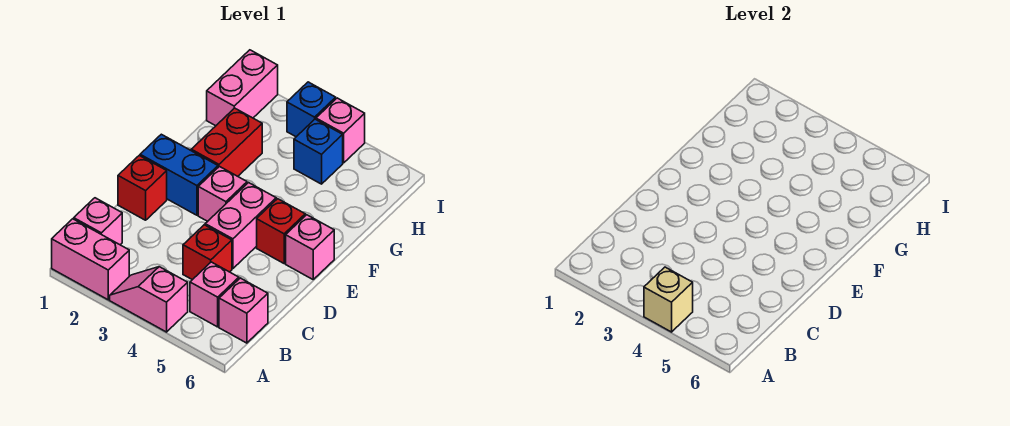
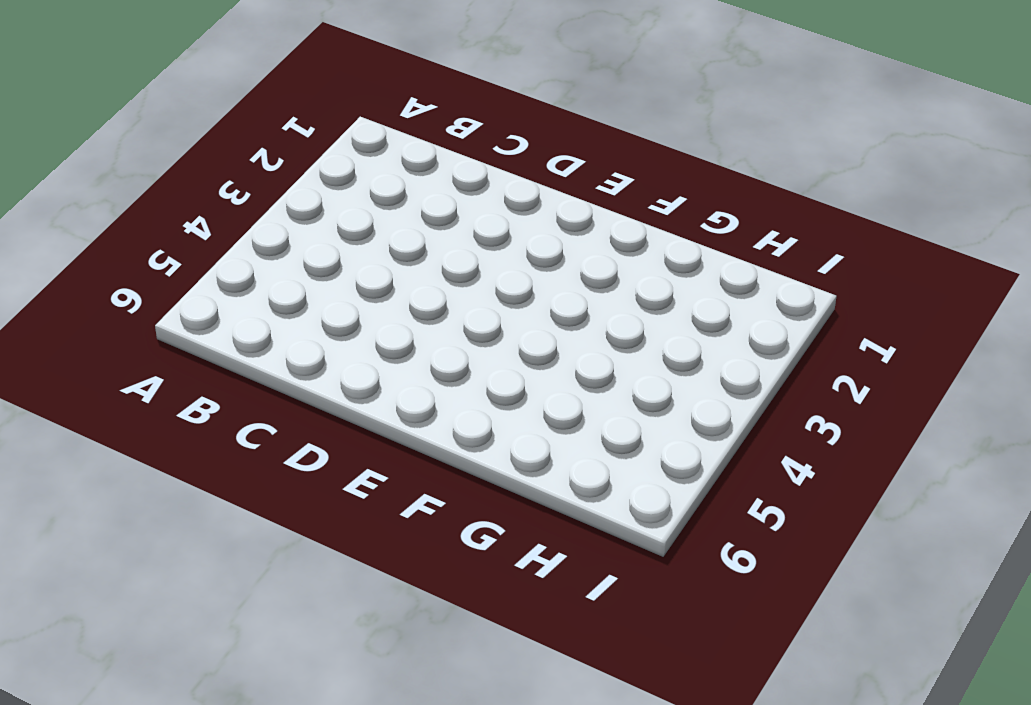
none -> pink 1x2 brick [52,219,129,300]
none -> pink 1x2 slope [110,267,188,332]
none -> pink 1x1 brick [74,198,122,245]

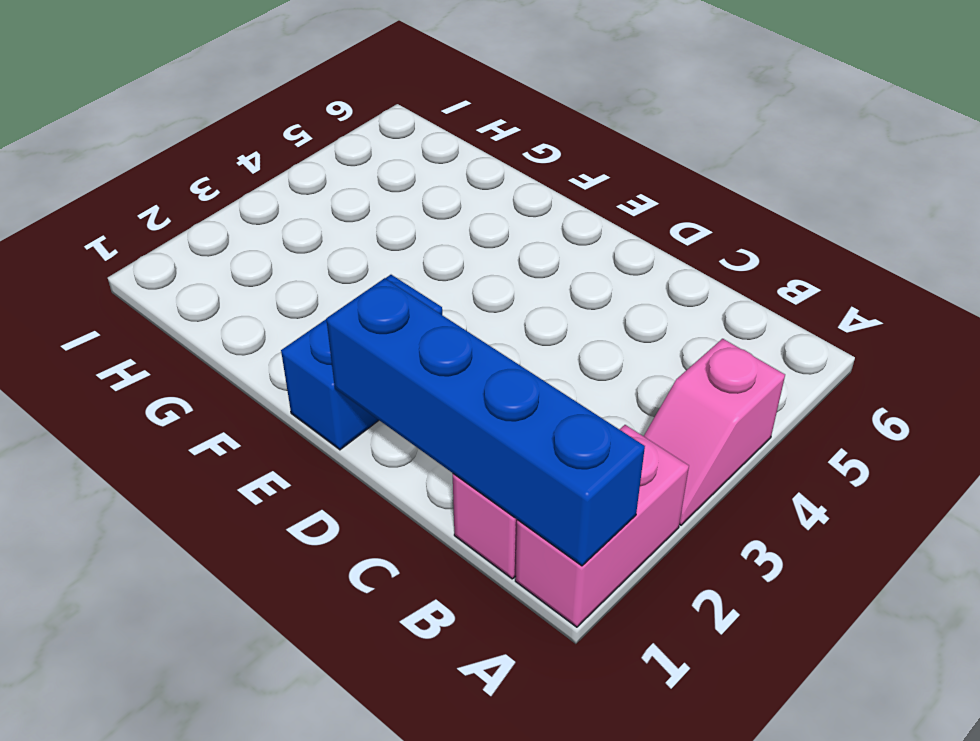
blue 1x4 brick [326,278,645,566] -> none
none -> pink 1x1 brick [190,262,239,327]
none -> pink 1x1 brick [219,278,268,343]
none -> red 1x1 brick [183,225,232,280]

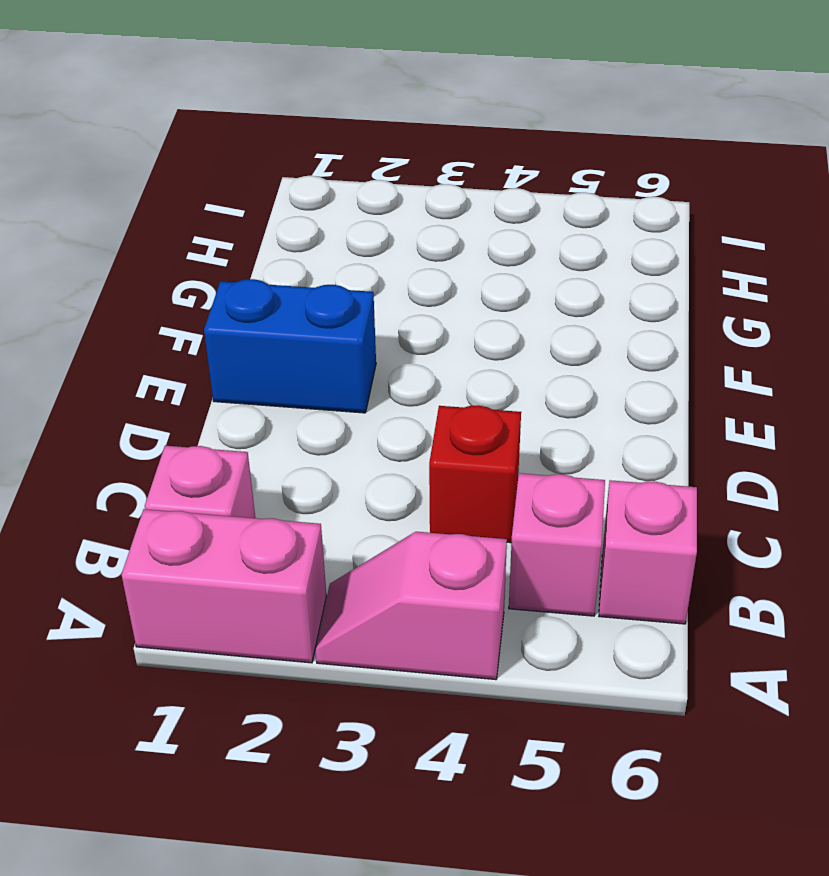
none -> red 1x1 brick [118,156,167,220]
none -> pink 1x2 brick [205,183,276,269]
none -> pink 1x1 brick [198,167,247,221]

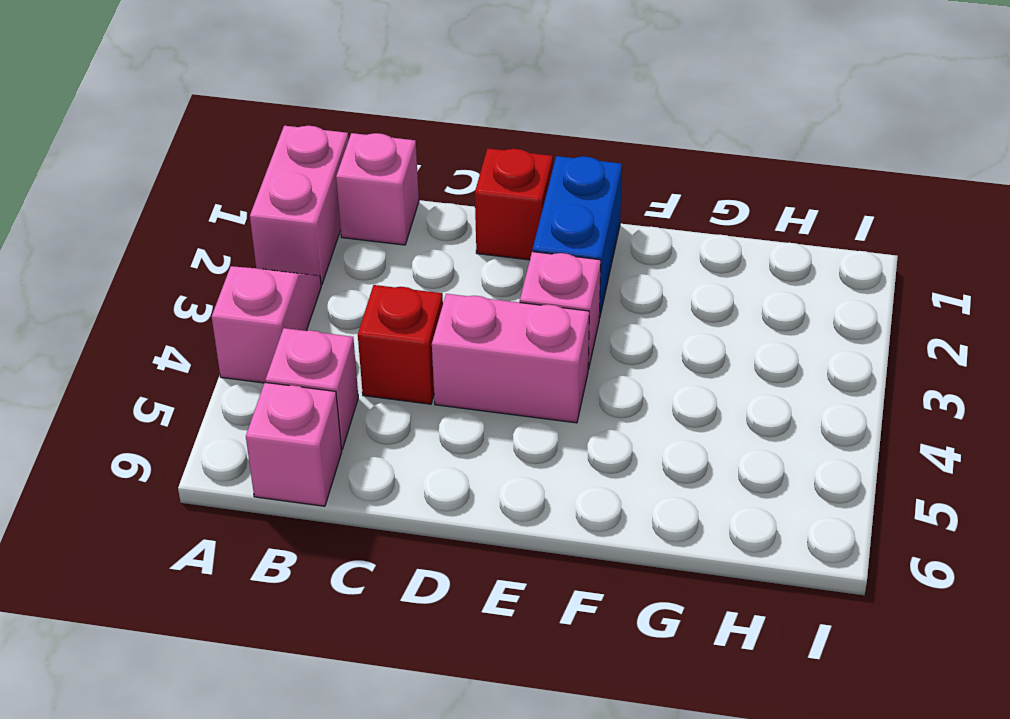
none -> red 1x1 brick [257,199,305,263]
none -> pink 1x1 brick [286,215,334,279]
none -> red 1x2 brick [191,108,262,176]

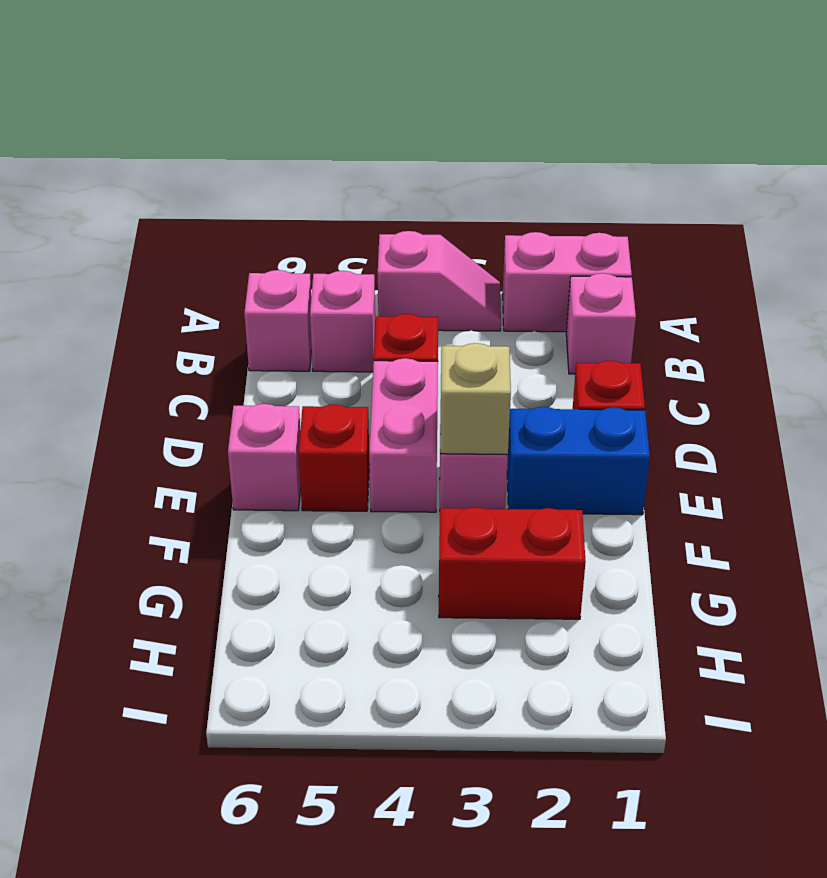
tan 1x1 brick [440,343,511,455] -> tan 1x1 brick moved to [644,267,693,332]
red 1x2 brick [439,507,586,619] -> red 1x2 brick turned to [191,108,262,176]
none -> pink 1x2 brick [207,50,278,126]
none -> blue 1x1 brick [294,119,343,184]
none -> blue 1x1 brick [287,82,336,137]

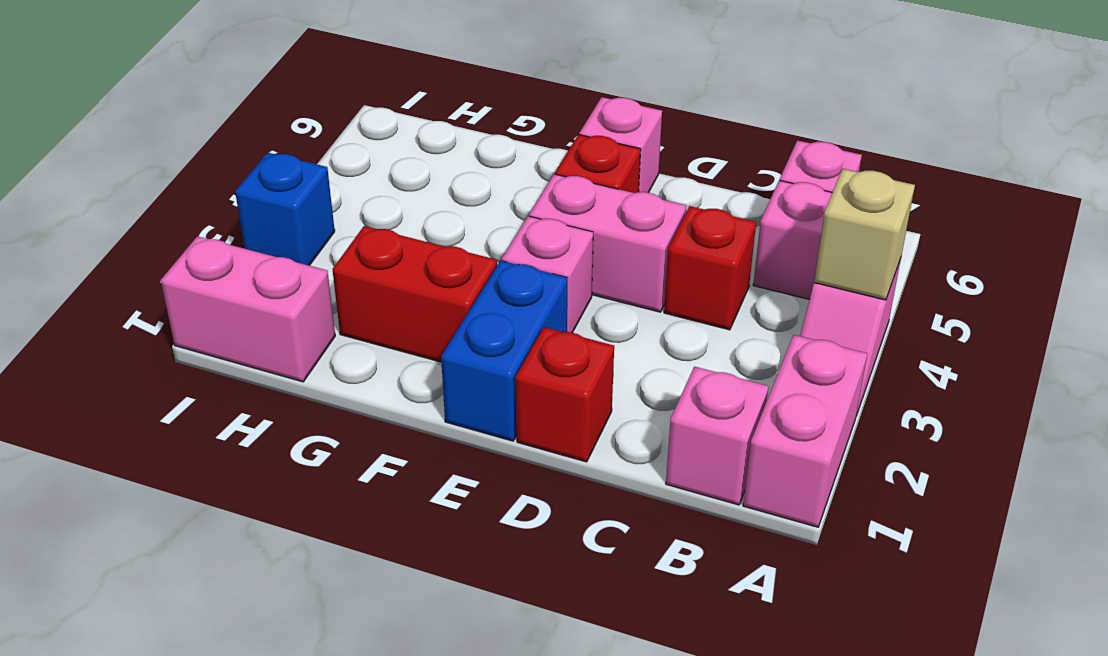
none -> blue 1x1 brick [294,119,343,184]
none -> pink 1x1 brick [316,98,365,163]

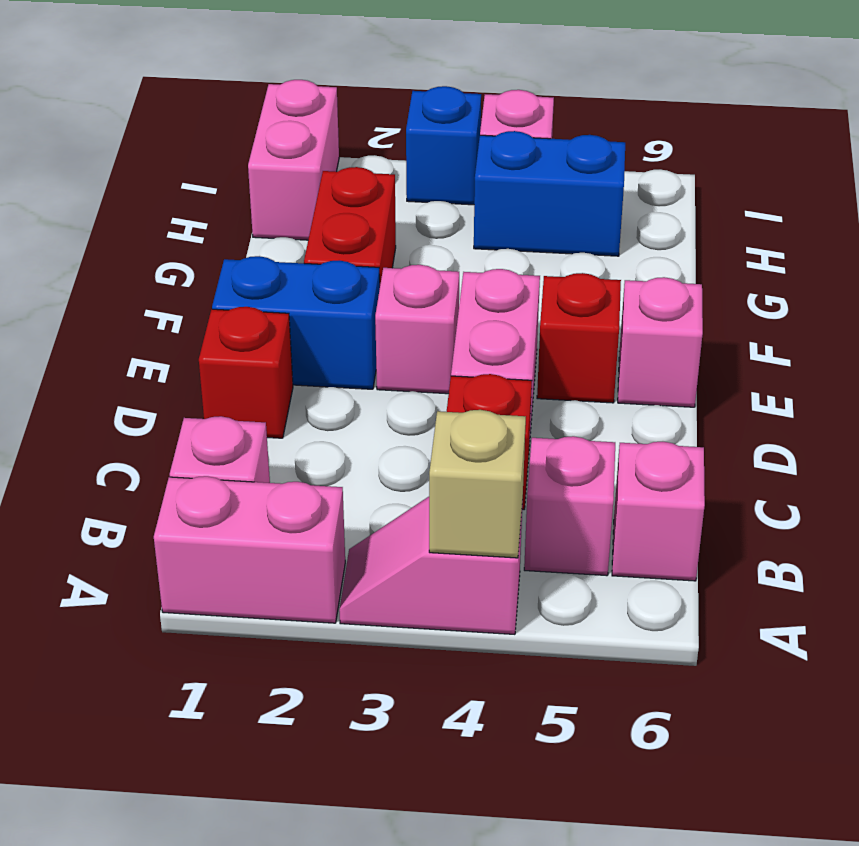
blue 1x2 brick [474,131,625,256] -> blue 1x1 brick [294,119,343,184]

